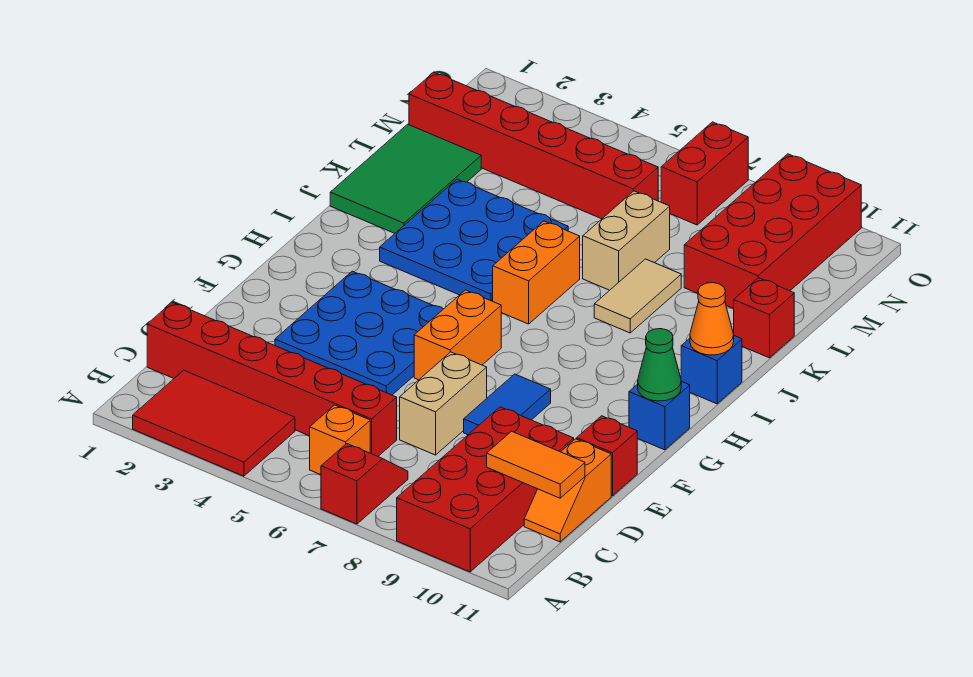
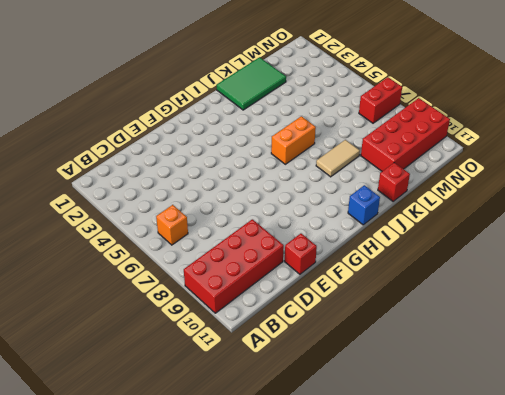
none -> red 2x3 tile [133,370,295,476]
none -> red 1x2 slope [321,444,408,524]
none -> red 1x6 brick [147,302,397,456]

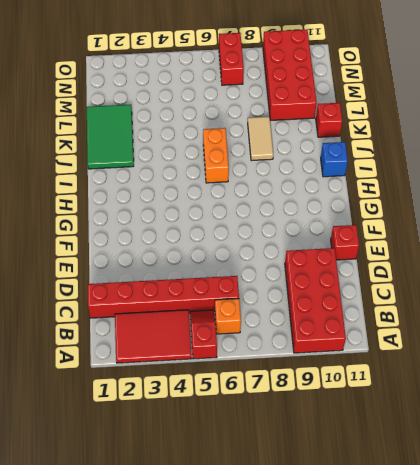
red 1x2 slope [190,310,217,359] -> red 1x2 slope moved to [321,444,408,524]
none -> orange 1x2 slope [524,439,611,542]
none -> tan 1x2 brick [400,352,487,455]
none -> blue 3x3 plate [275,271,443,395]

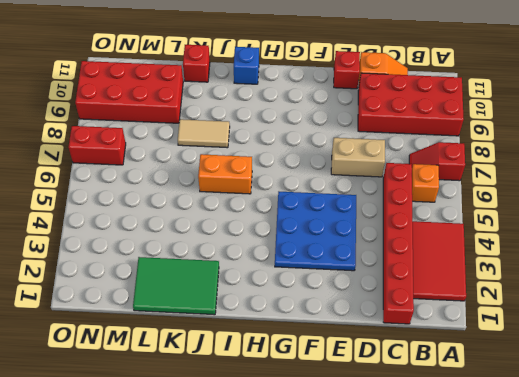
none -> blue 1x2 tile [464,374,551,435]
none -> orange 1x2 brick [414,290,501,380]
none -> blue 1x1 brick [629,381,690,450]

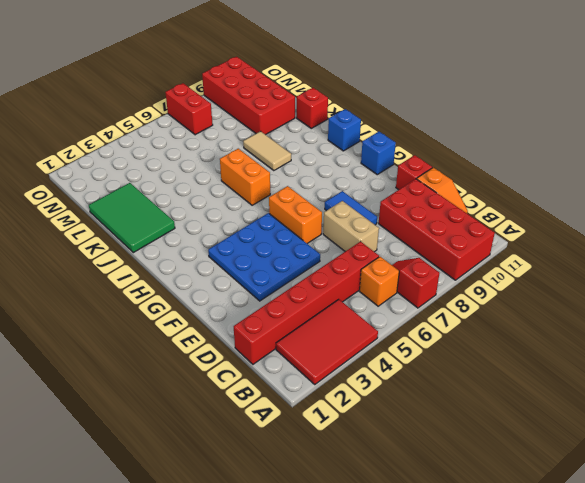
none -> blue 3x3 plate [380,179,568,301]
none -> tan 1x2 brick [583,191,670,290]
none -> red 1x6 brick [409,72,658,219]

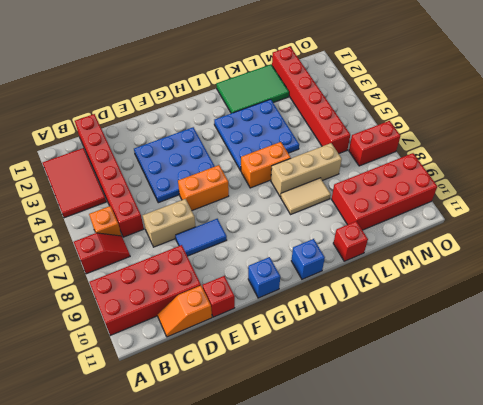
tan 1x3 brick [271,143,342,197] -> tan 1x2 brick [583,191,670,290]
none -> orange 1x2 tile [487,431,585,498]
none -> green 1x1 cone [638,329,681,401]
none -> orange 1x1 cone [690,283,734,355]

